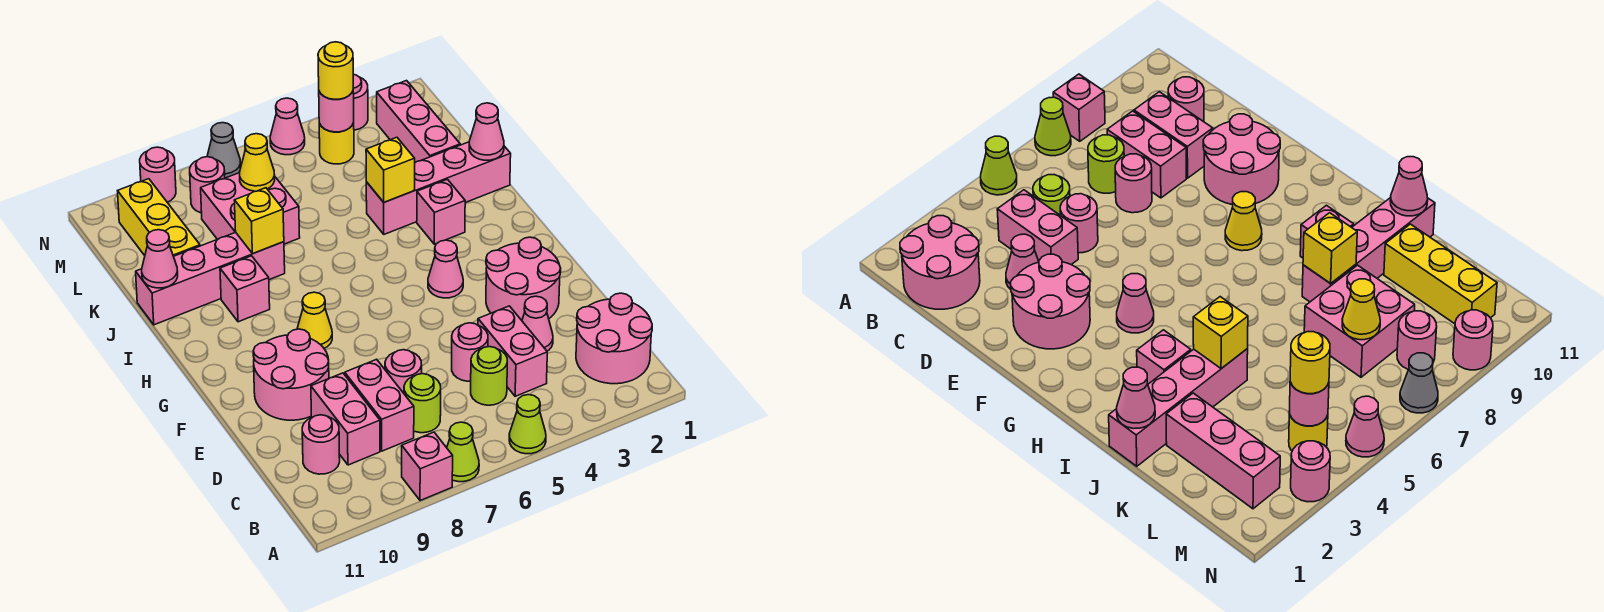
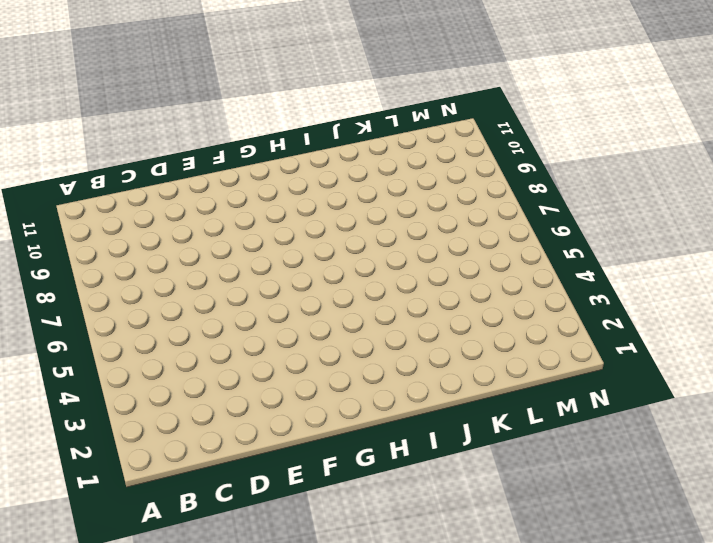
none -> lime 1x1 cone [509,395,546,454]
none -> lime 1x1 cone [447,422,479,482]
none -> pink 1x1 brick [402,432,453,501]
none -> pink 2x2 round brick [576,293,652,384]

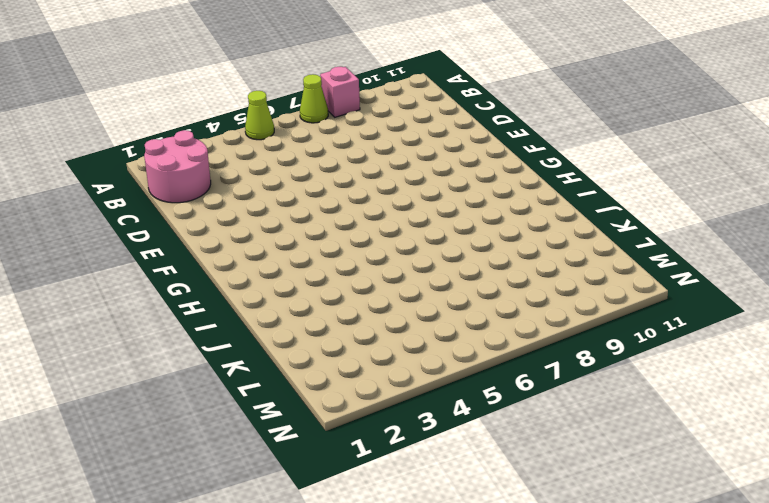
none -> pink 1x2 brick [478,306,547,396]
none -> lime 1x1 round brick [471,347,507,405]
none -> lime 1x1 round brick [404,374,441,433]
none -> pink 1x2 brick [345,359,414,451]

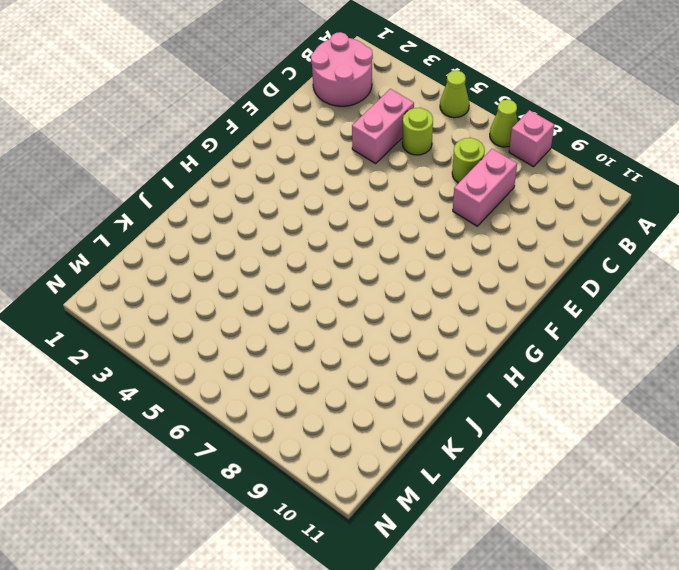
none -> pink 1x2 brick [311,373,380,465]
none -> pink 1x1 round brick [302,415,340,474]
none -> pink 1x1 cone [522,296,553,351]
none -> pink 1x1 round brick [452,323,488,381]

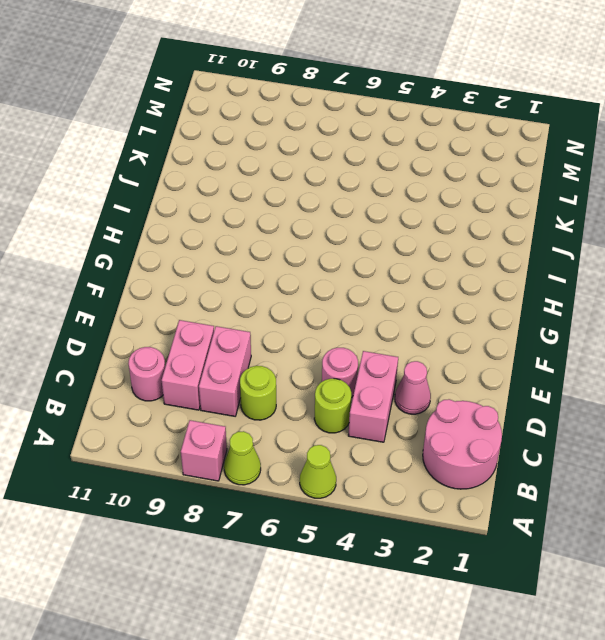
none -> pink 1x1 round brick [385,350,422,393]
none -> pink 2x2 round brick [486,237,561,320]
none -> pink 2x2 round brick [253,329,329,420]
none -> pink 1x1 cone [428,240,463,298]

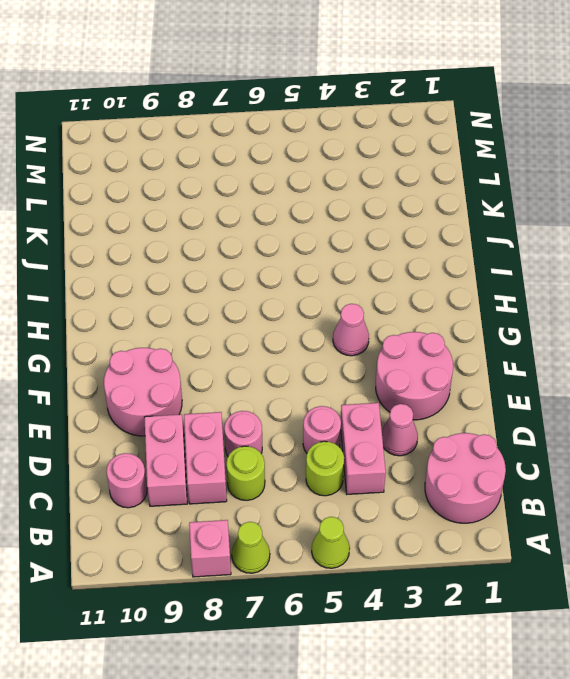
none -> yellow 1x1 cone [297,292,332,348]
none -> pink 1x1 brick [417,179,465,244]
none -> pink 1x1 brick [220,256,270,322]
none -> pink 1x4 brick [366,142,511,234]

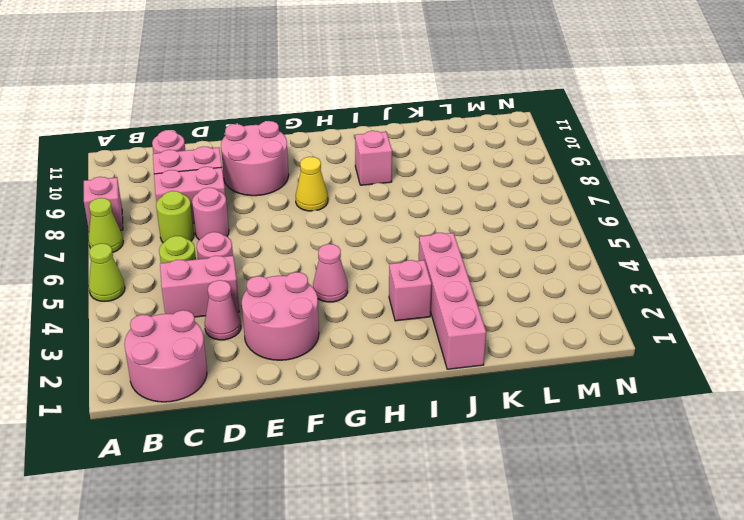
none -> pink 1x4 brick [136,232,285,325]
none -> pink 1x3 brick [377,81,460,162]
none -> pink 2x2 brick [201,173,300,244]
none -> yellow 1x3 brick [118,179,200,256]

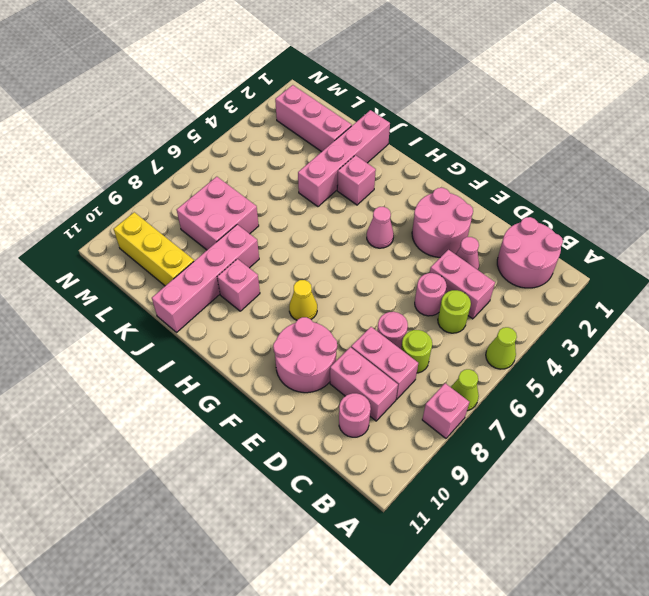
none -> yellow 1x1 round brick [319,123,354,164]
none -> pink 1x1 round brick [190,157,225,213]
none -> pink 1x1 round brick [353,75,368,130]
none -> pink 1x1 cone [270,98,305,155]

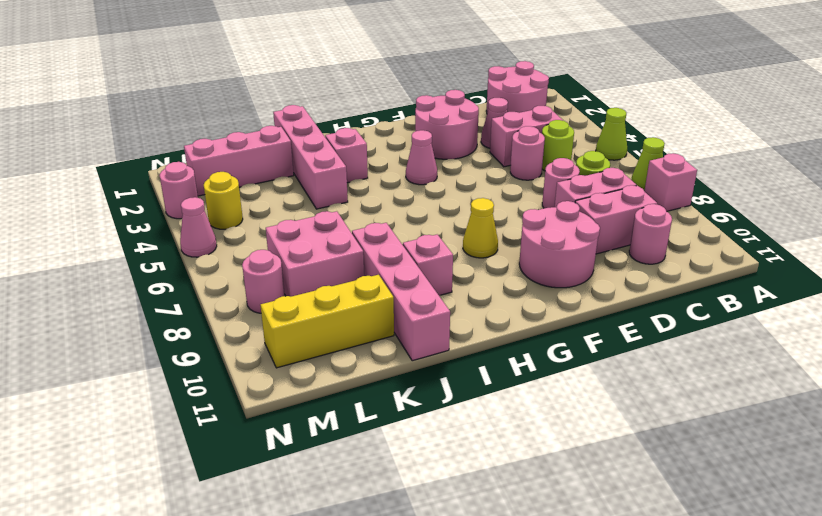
none -> grey 1x1 cone [207,123,241,178]
none -> pink 1x1 round brick [140,147,176,202]
none -> pink 1x1 cone [469,103,504,160]
none -> yellow 1x1 brick [366,137,415,202]

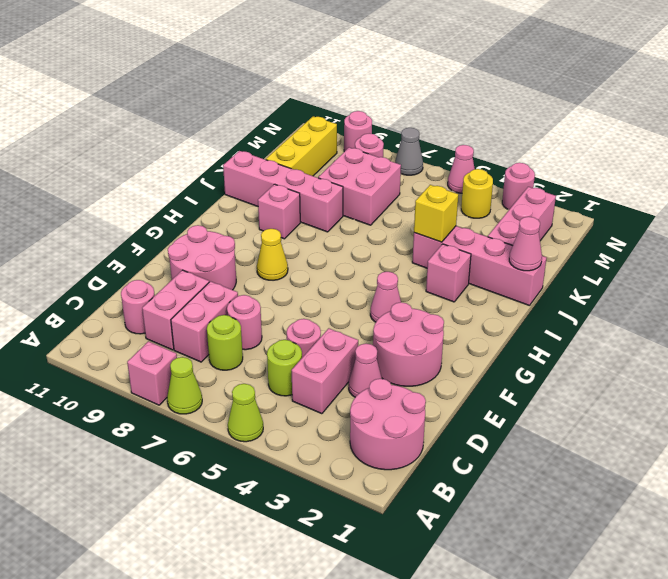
none -> yellow 1x1 brick [234,188,284,254]
none -> pink 1x1 cone [142,230,178,288]
none -> yellow 1x1 cone [240,134,275,191]
none -> pink 1x1 round brick [319,91,354,132]

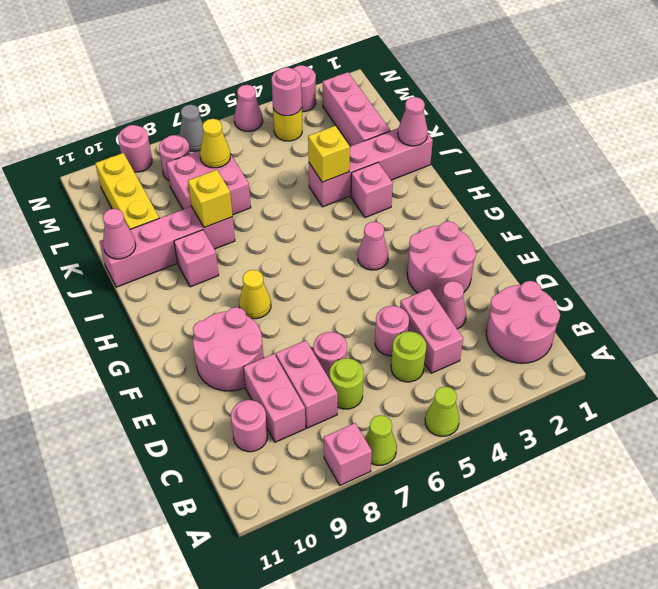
none -> yellow 1x1 round brick [318,42,353,99]

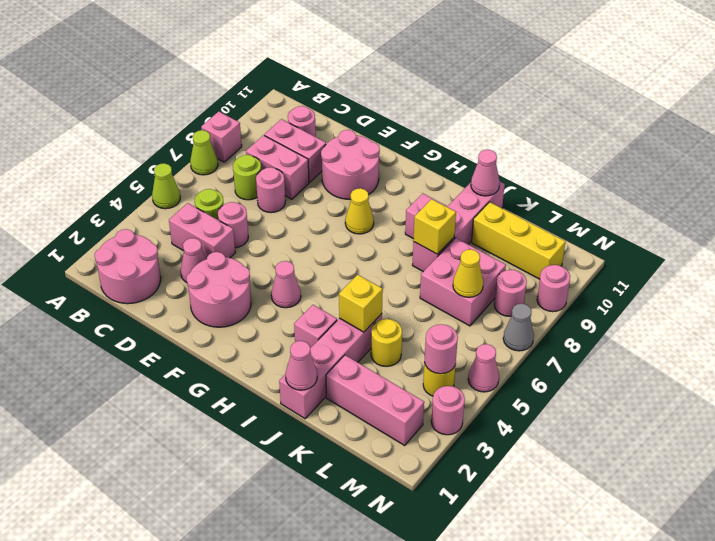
yellow 1x1 round brick [371,319,402,367] -> yellow 1x1 round brick moved to [318,42,353,99]

